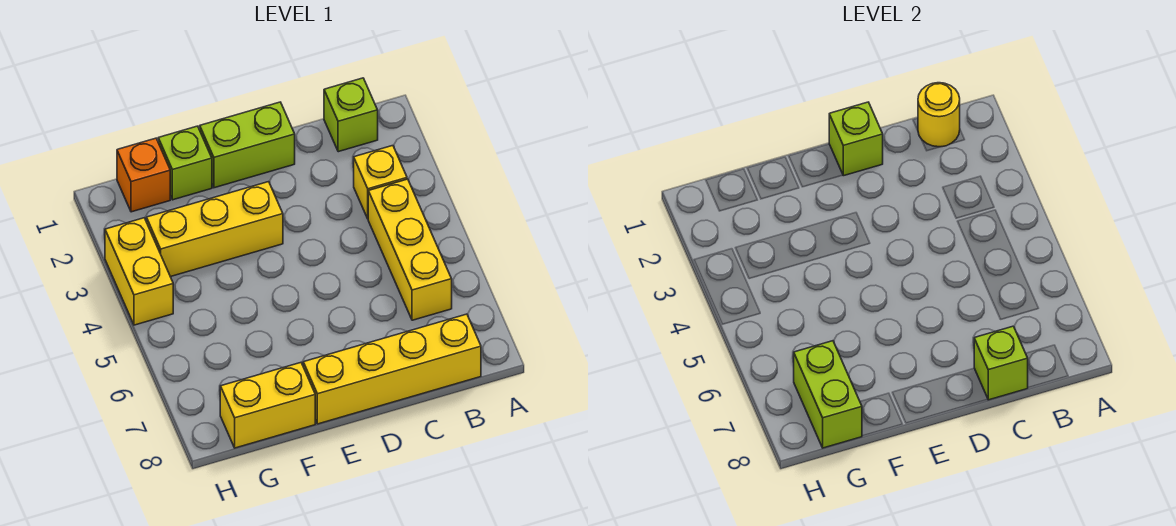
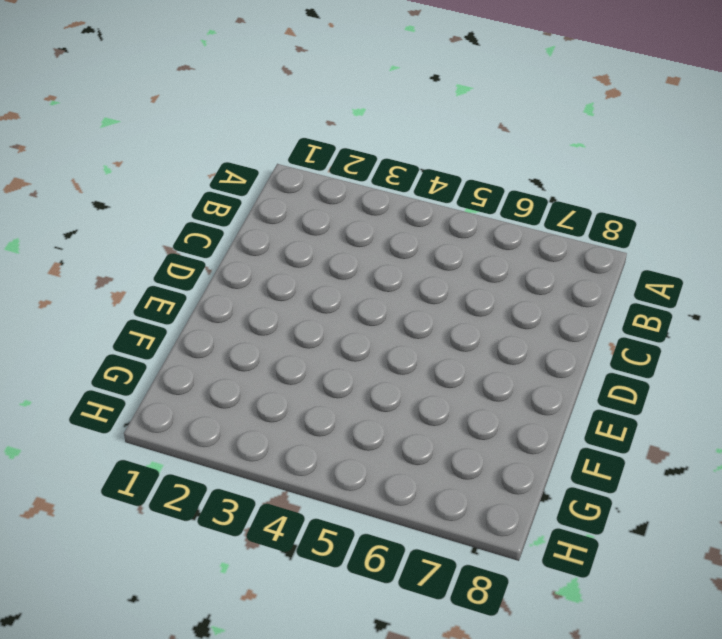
none -> lime 1x1 brick [324,78,378,152]
none -> yellow 1x1 brick [354,146,407,218]
none -> yellow 1x3 brick [368,179,452,320]

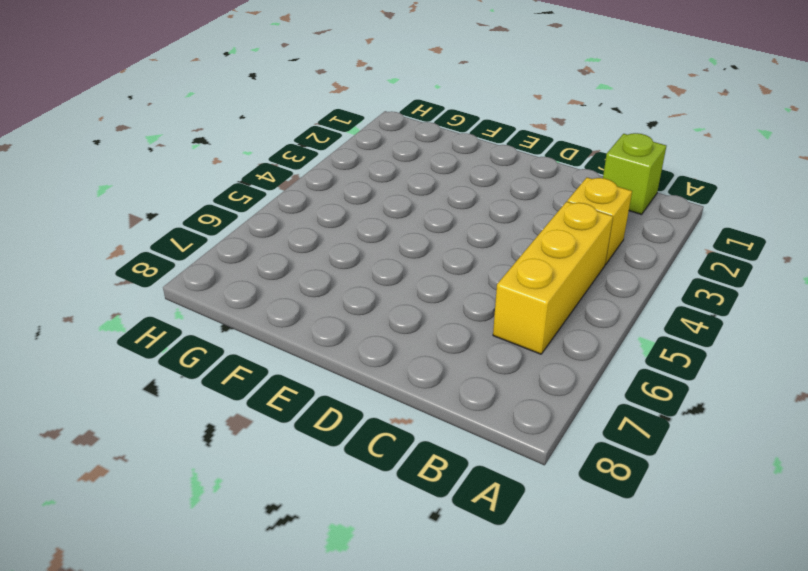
none -> yellow 1x4 brick [303,314,481,424]
none -> lime 1x2 brick [200,102,295,188]
none -> yellow 1x3 brick [147,182,283,277]

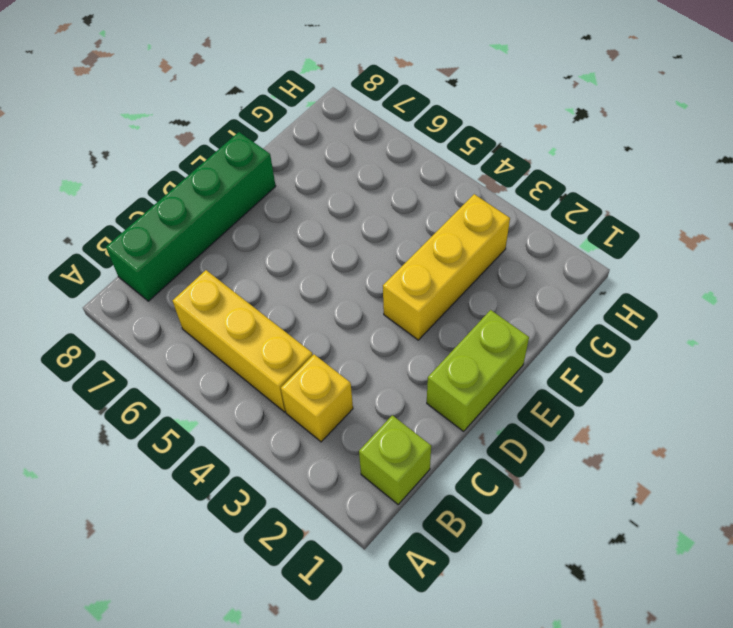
green 1x4 brick [106,132,276,301] -> yellow 1x4 brick [303,314,481,424]
none -> lime 1x1 brick [158,126,212,200]
none -> yellow 1x2 brick [220,363,315,448]
none -> orange 1x1 brick [117,138,170,212]

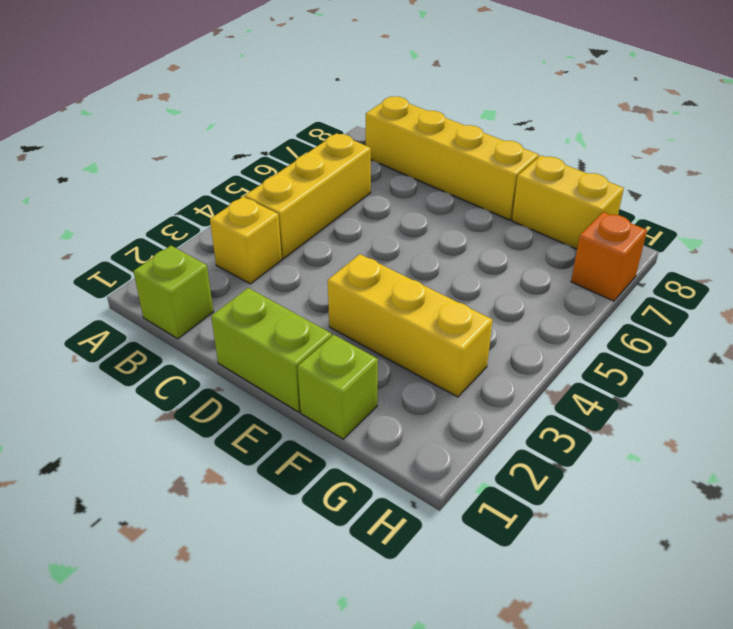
orange 1x1 brick [571,212,647,301] -> orange 1x1 brick moved to [117,138,170,212]
none -> yellow 1x2 brick [105,218,173,325]
none -> yellow 1x1 round brick [918,83,960,147]
none -> lime 1x1 brick [974,326,1028,400]

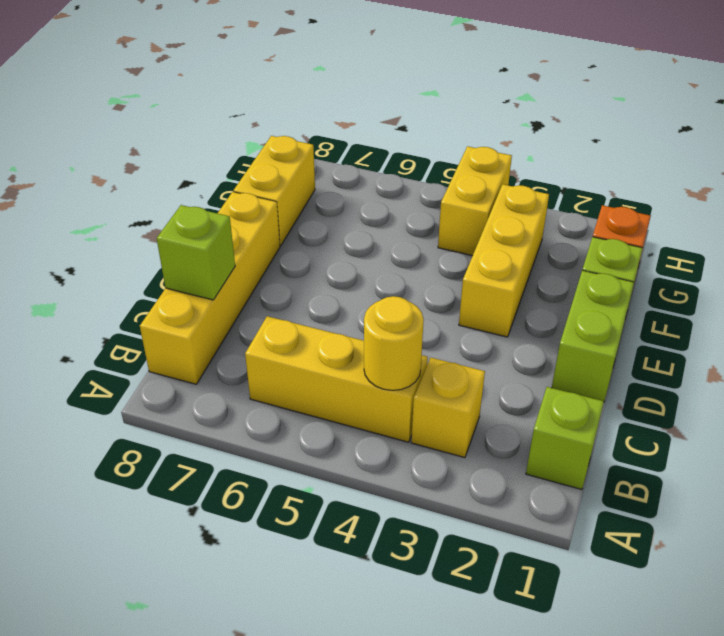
yellow 1x1 round brick [364,296,424,390] -> yellow 1x1 round brick moved to [918,83,960,147]
yellow 1x2 brick [438,146,512,256] -> yellow 1x2 brick turned to [105,218,173,325]
none -> lime 1x1 brick [829,102,883,176]
none -> lime 1x2 brick [794,341,862,448]

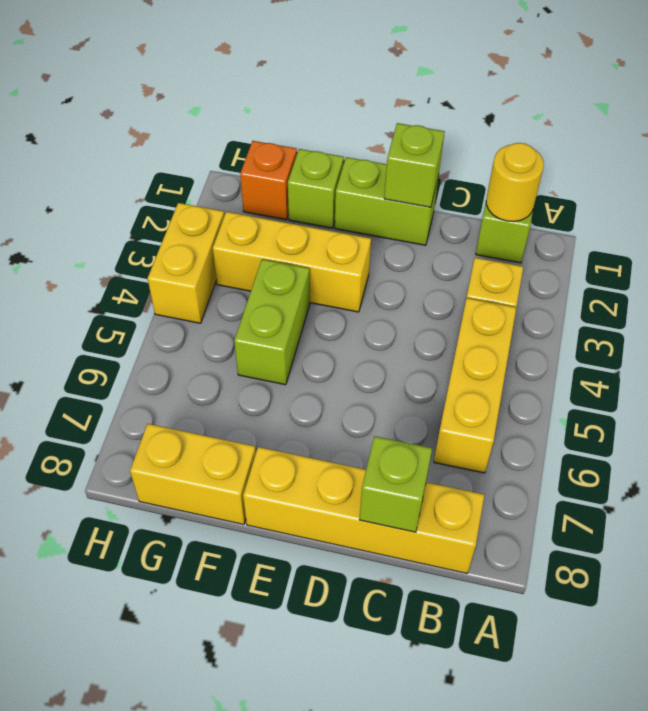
lime 1x2 brick [234,259,310,385] -> lime 1x2 brick moved to [794,341,862,448]

